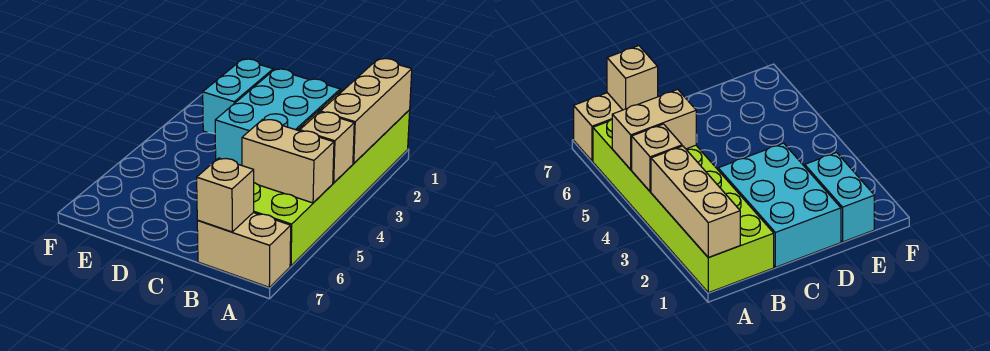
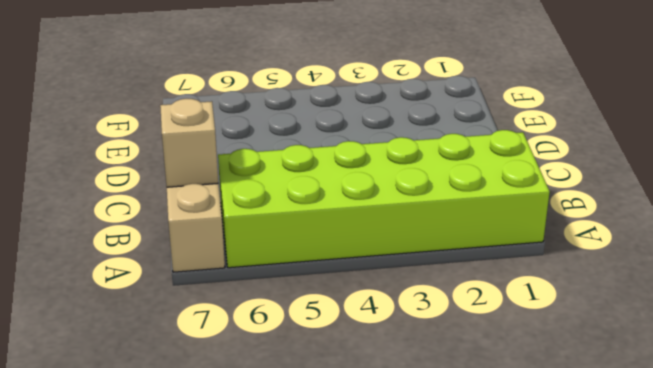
none -> cyan 2x3 brick [215,69,340,165]
none -> cyan 1x2 brick [203,59,273,134]

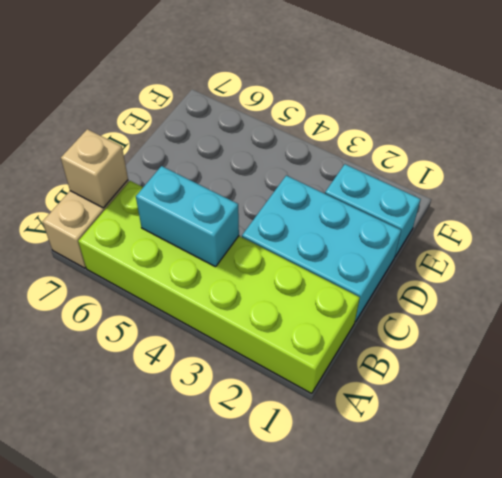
cyan 1x2 brick [136,166,239,267] -> tan 1x2 brick [242,119,334,203]
none -> tan 1x3 brick [321,59,412,163]
none -> tan 1x1 brick [300,112,354,183]

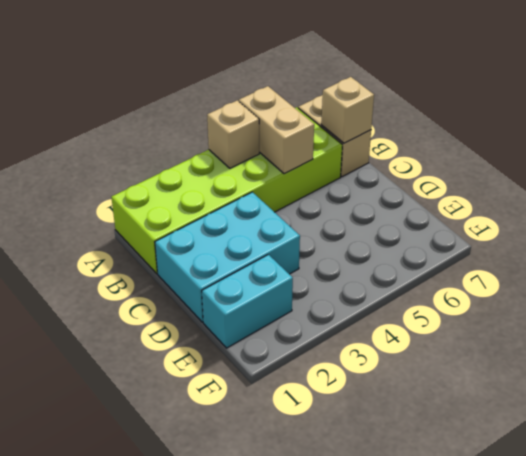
none -> tan 1x3 brick [321,59,412,163]

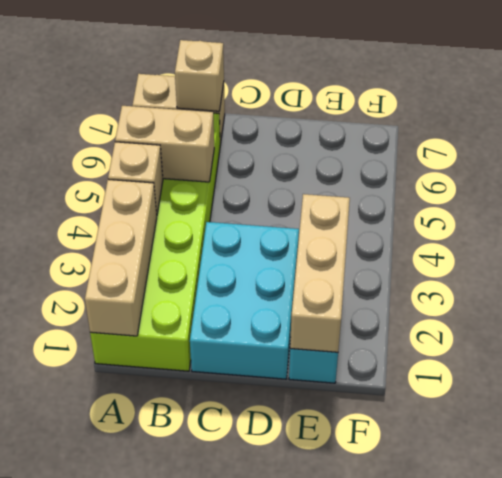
tan 1x3 brick [290,194,350,352] -> none

